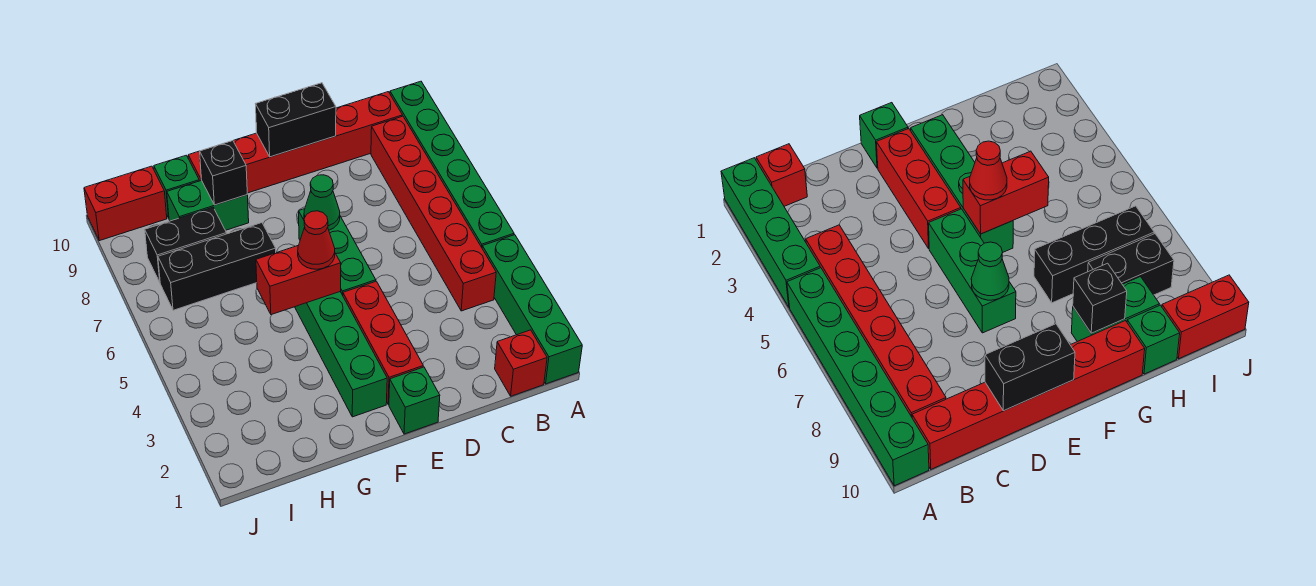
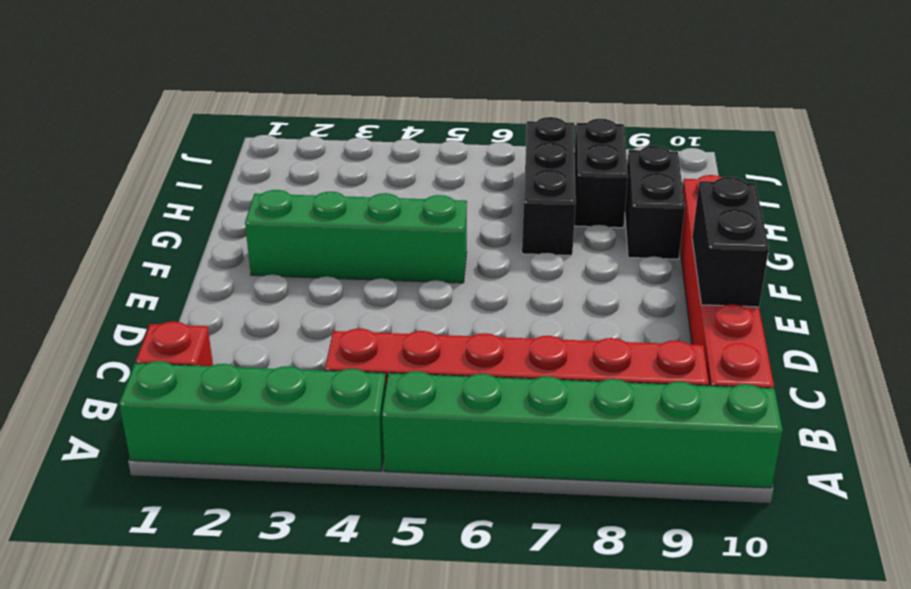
black 1x2 brick [625,146,685,259] -> green 1x2 brick [167,180,249,230]
none -> green 1x1 brick [389,367,440,434]
none -> red 1x3 brick [343,281,423,404]
none -> green 1x3 brick [299,209,376,295]

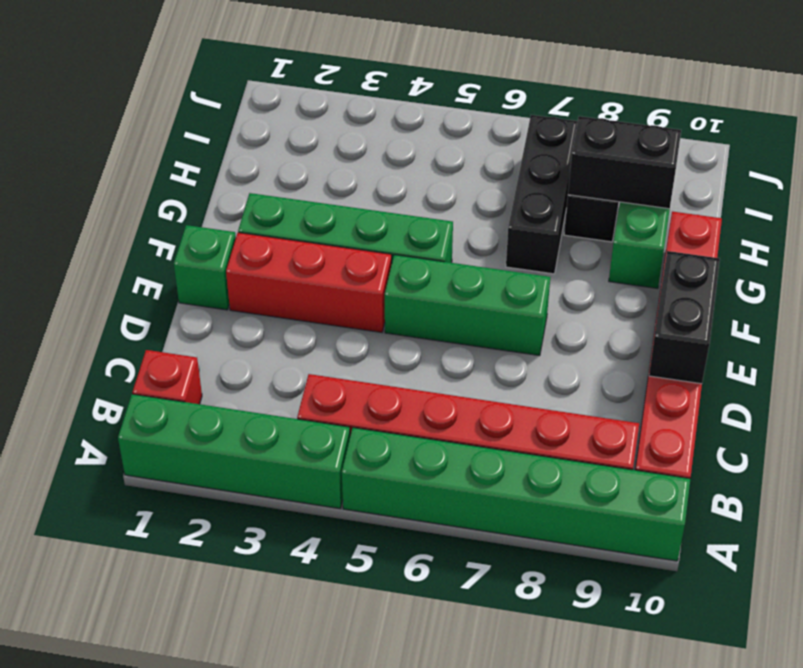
black 1x2 brick [568,116,681,209] -> none
none -> green 1x1 brick [154,155,199,218]
none -> red 1x2 brick [84,166,167,241]
none -> green 1x1 cone [304,175,340,230]

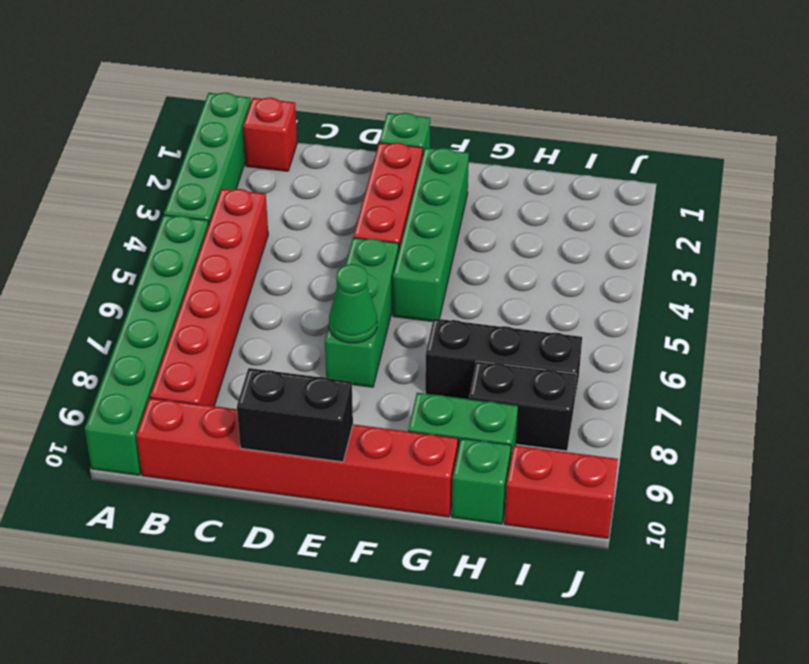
none -> red 1x2 brick [256,246,341,315]
none -> black 1x1 brick [200,141,247,205]
none -> red 1x1 cone [298,211,335,269]

